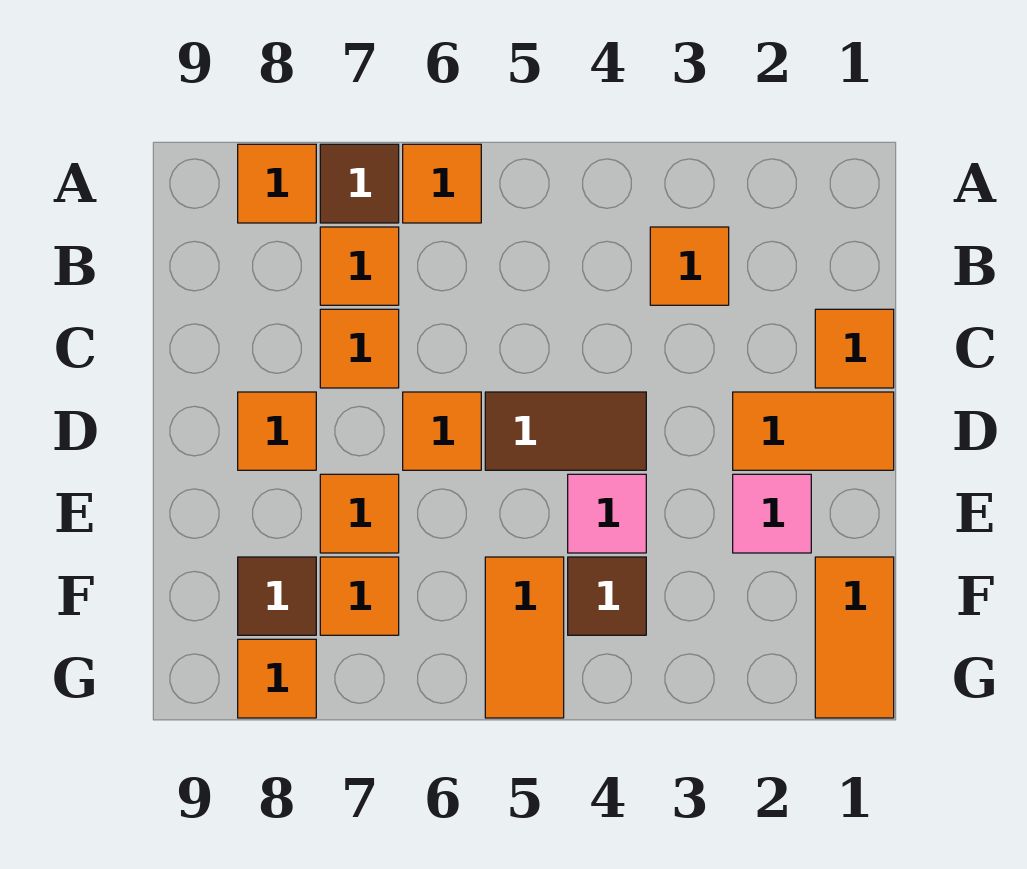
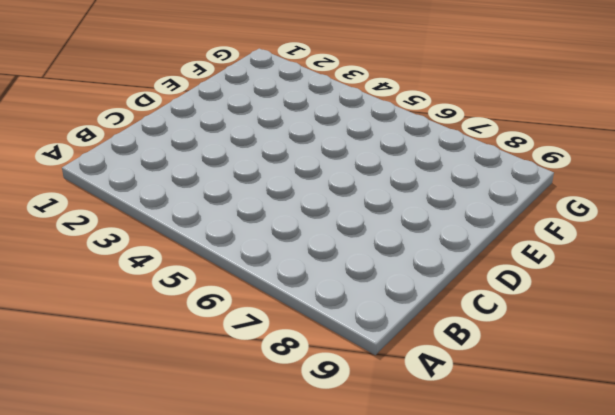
none -> orange 1x1 tile [403,144,481,223]
none -> brown 1x1 tile [320,144,399,223]
none -> orange 1x1 tile [238,144,316,223]

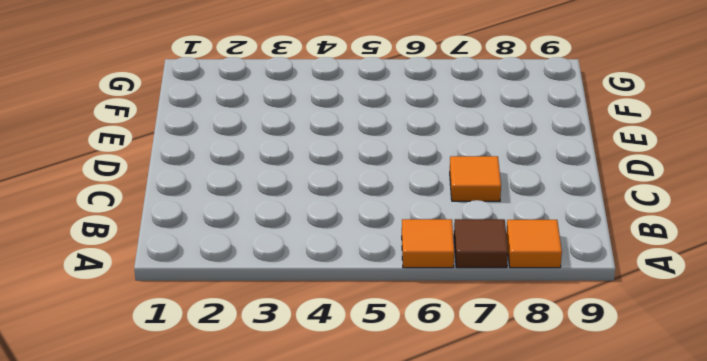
none -> orange 1x1 tile [650,227,729,305]
none -> orange 1x1 tile [320,227,399,305]
none -> orange 1x1 tile [815,309,894,388]

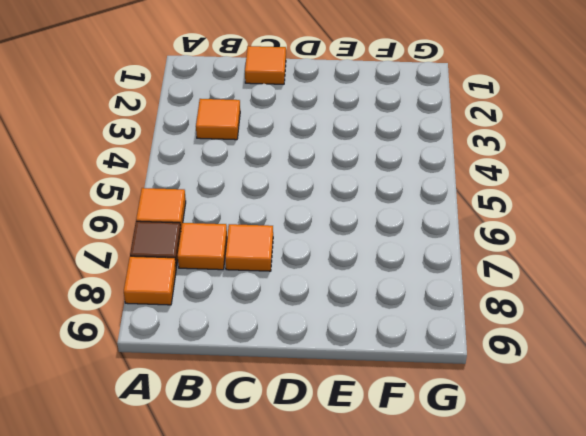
none -> orange 1x2 tile [733,392,894,470]
none -> brown 1x2 tile [485,392,646,470]
none -> orange 1x1 tile [403,392,481,470]

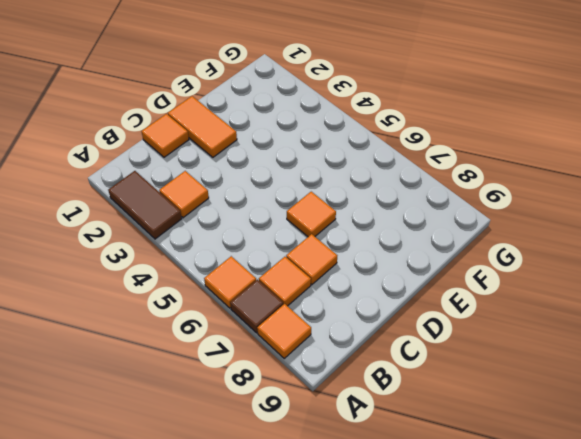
brown 1x2 tile [108,171,182,239] -> brown 1x2 tile moved to [485,392,646,470]
none -> orange 1x1 tile [238,392,316,470]
none -> pink 1x1 tile [733,474,811,553]
none -> pink 1x1 tile [568,474,646,553]

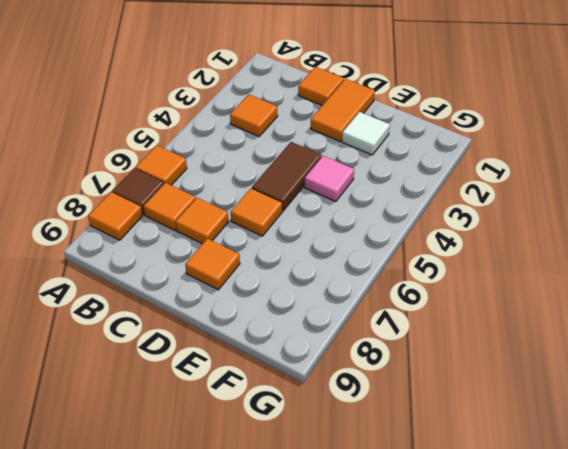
white 1x1 tile [342,112,390,155] -> pink 1x1 tile [733,474,811,553]
none -> orange 1x1 tile [320,474,399,553]
none -> orange 1x2 tile [815,557,894,718]
none -> brown 1x1 tile [568,557,646,635]

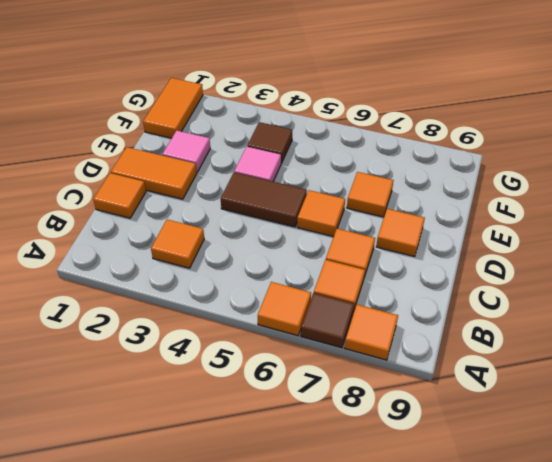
none -> orange 1x2 tile [485,557,564,718]
none -> orange 1x1 tile [320,557,399,635]
none -> brown 1x1 tile [238,557,316,635]

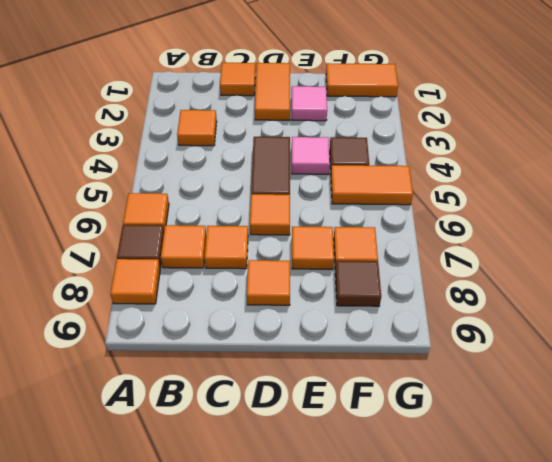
none -> orange 1x1 tile [238,639,316,718]

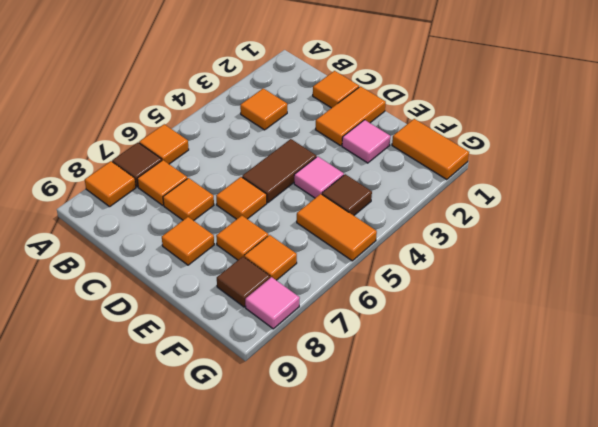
pink 1x1 tile [245,277,300,329] -> orange 1x1 tile [238,639,316,718]

